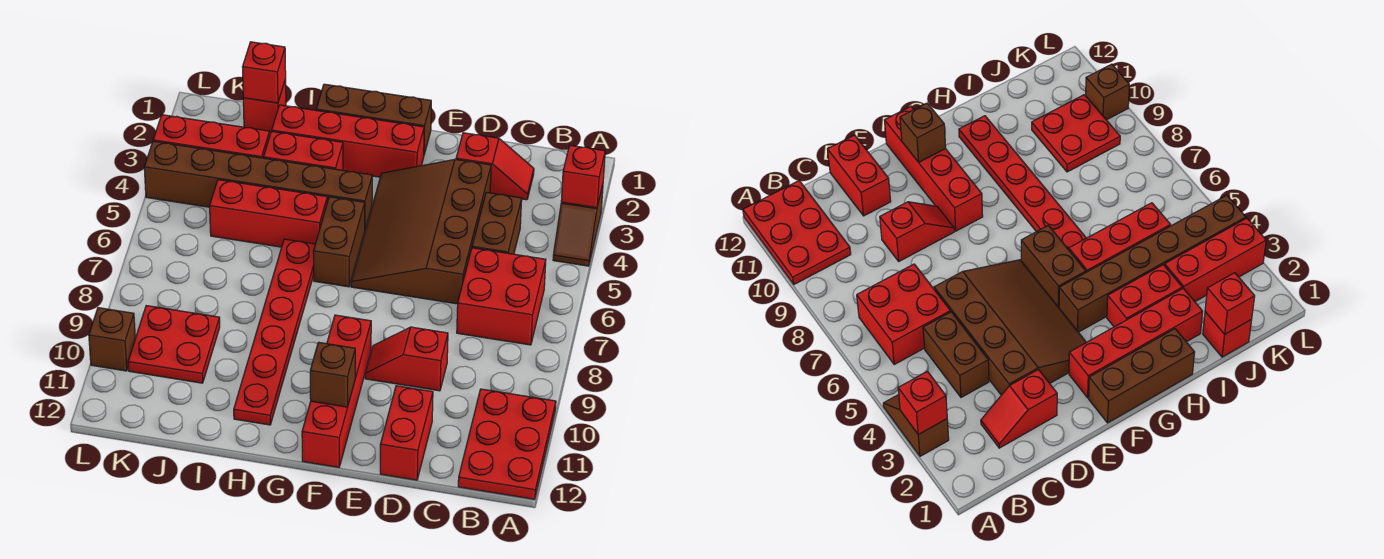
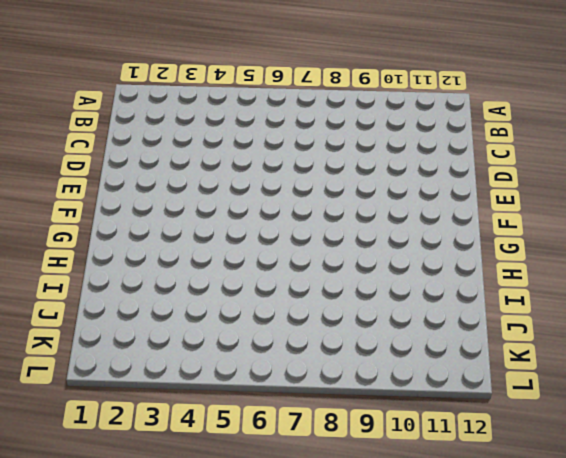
none -> brown 1x2 slope [553,185,603,266]
none -> red 2x3 plate [458,389,556,499]
none -> red 2x2 brick [457,248,546,345]

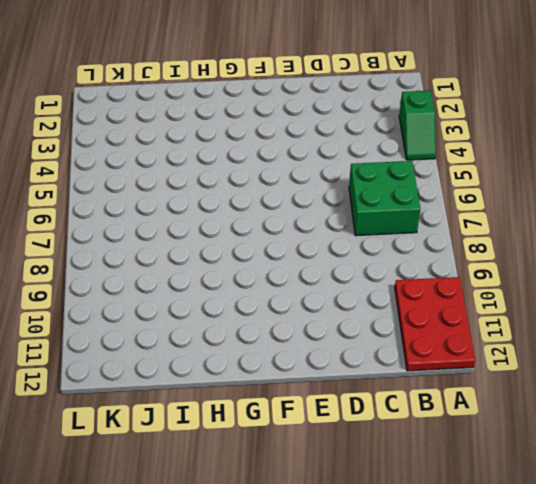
green 1x2 slope [399,91,436,160] -> brown 1x2 slope [553,185,603,266]
green 2x2 brick [349,161,420,236] -> red 2x2 brick [457,248,546,345]
none -> red 1x2 slope [456,133,534,200]
none -> brown 1x2 brick [472,192,522,254]
none -> brown 3x4 slope [351,159,491,304]

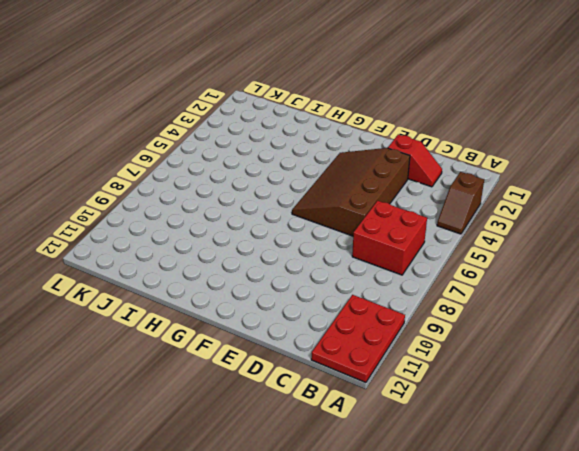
none -> brown 1x2 brick [472,192,522,254]
none -> red 1x2 slope [365,327,448,391]
none -> red 1x2 brick [380,386,433,480]

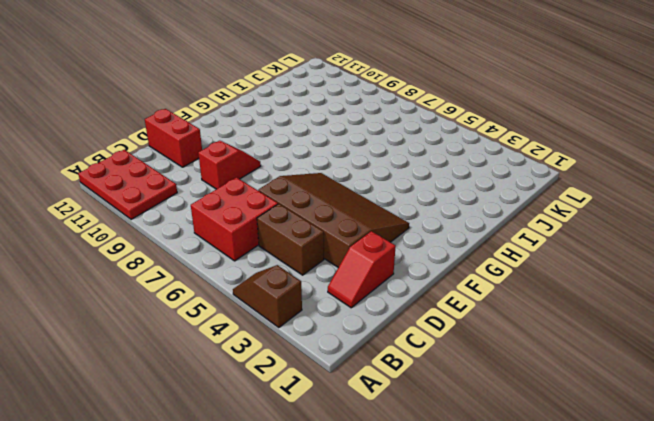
none -> brown 1x3 brick [316,84,431,154]
none -> red 1x4 brick [272,105,424,177]
none -> red 1x4 brick [302,315,371,467]

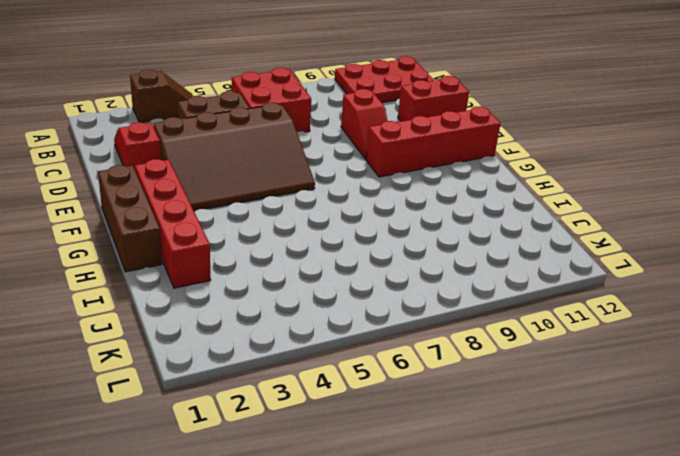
none -> brown 1x6 brick [144,141,372,230]
none -> brown 1x2 brick [313,197,365,287]
none -> red 1x2 brick [263,131,343,170]

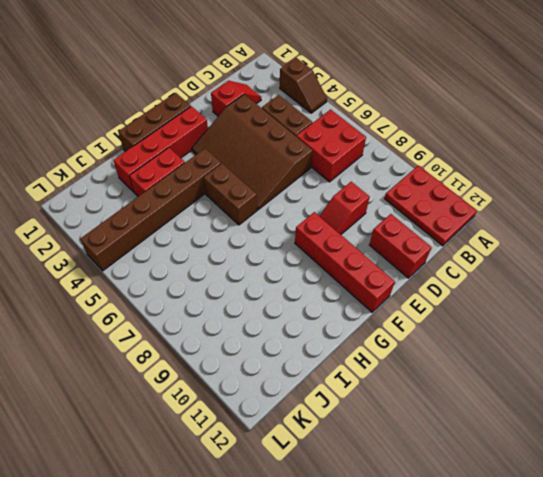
none -> red 1x3 brick [210,180,327,247]
none -> red 1x6 plate [234,239,315,425]
none -> red 1x1 brick [243,79,286,133]

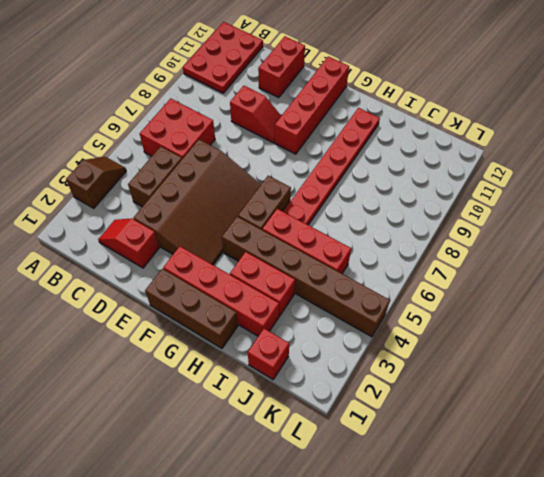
none -> red 1x3 brick [153,115,270,158]
none -> red 2x2 plate [128,306,220,383]
none -> brown 1x1 brick [89,308,135,371]

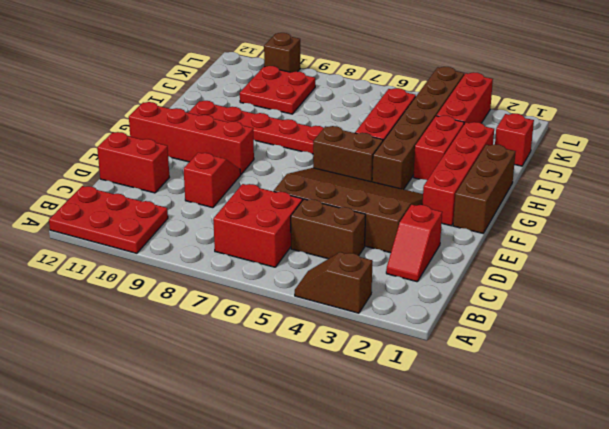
none -> red 1x1 brick [561,145,605,208]
none -> brown 1x1 brick [310,342,355,407]
none -> red 1x1 brick [243,42,286,103]

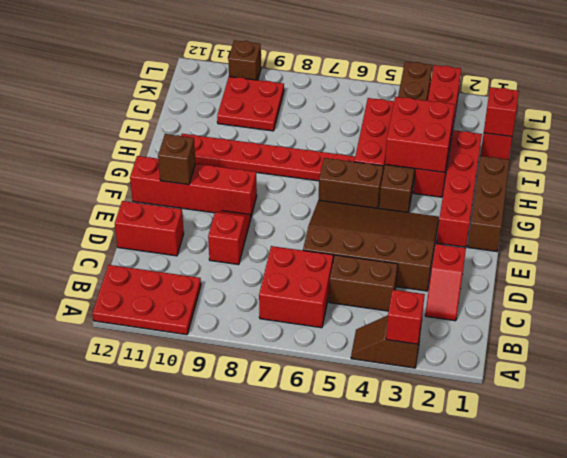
red 2x2 brick [385,97,455,172] -> none

